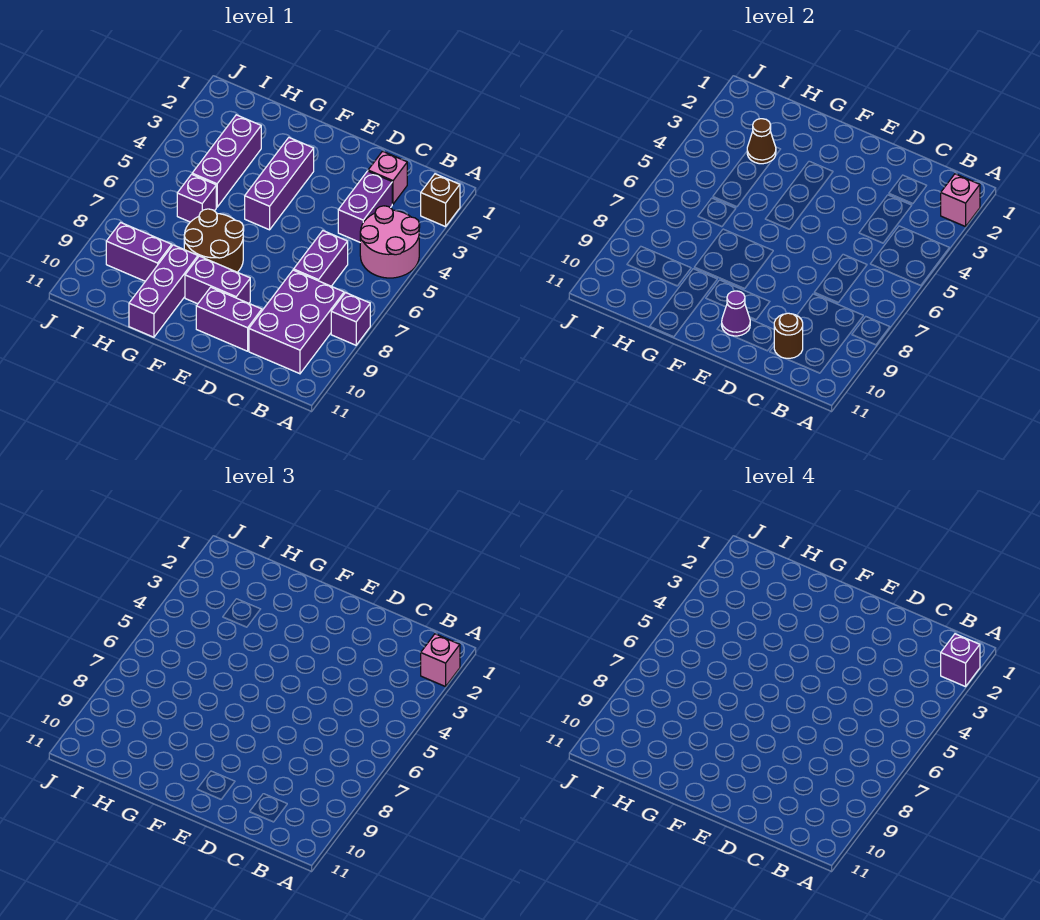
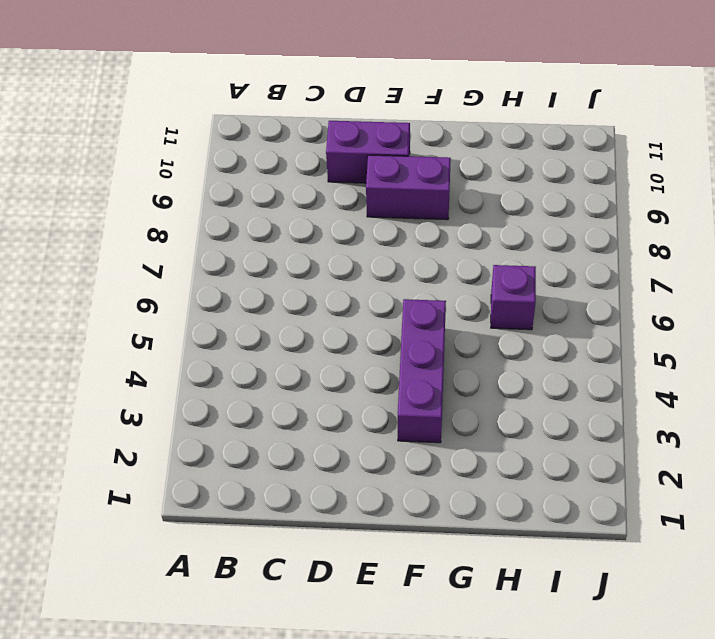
none -> brown 1x1 brick [421,174,460,227]
none -> pink 2x2 round brick [360,206,420,278]
none -> purple 1x1 brick [331,293,370,345]

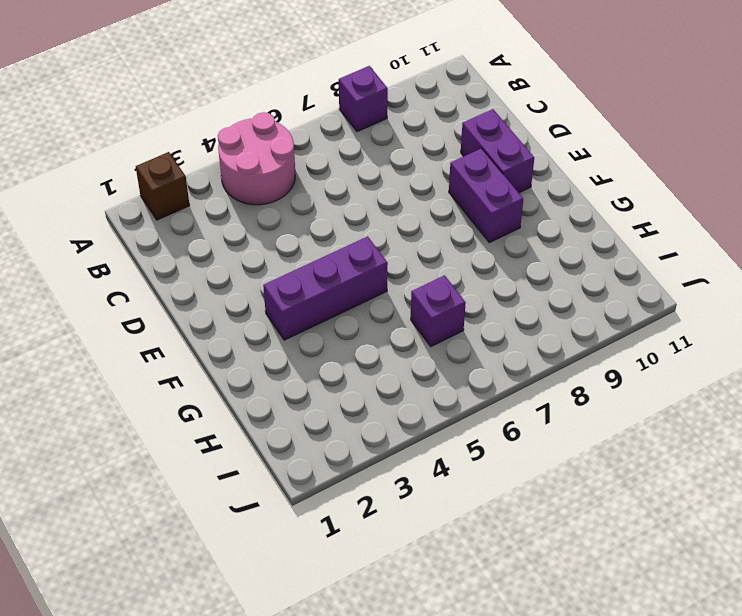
none -> purple 2x3 brick [249,270,344,374]
none -> pink 1x1 brick [368,151,407,204]
none -> purple 1x2 brick [338,171,392,242]

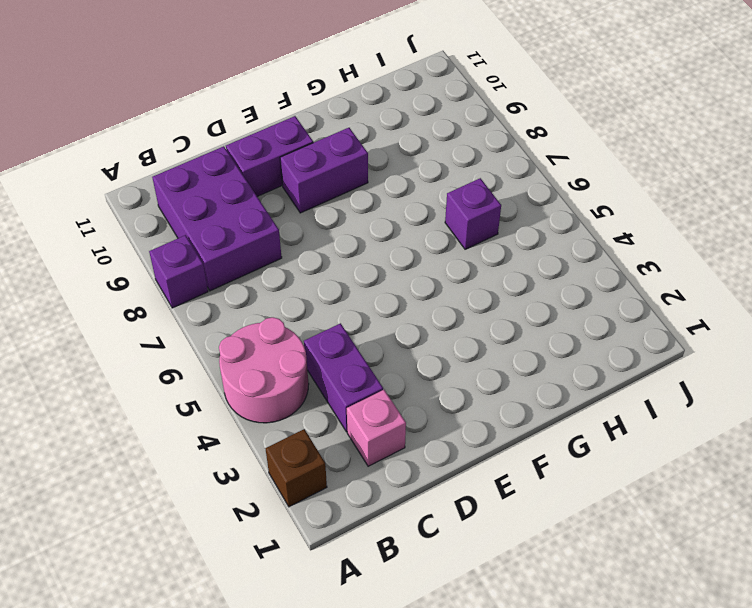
none -> purple 1x2 brick [294,231,348,286]
none -> purple 1x3 brick [245,138,314,230]
none -> brown 2x2 round brick [184,209,244,272]

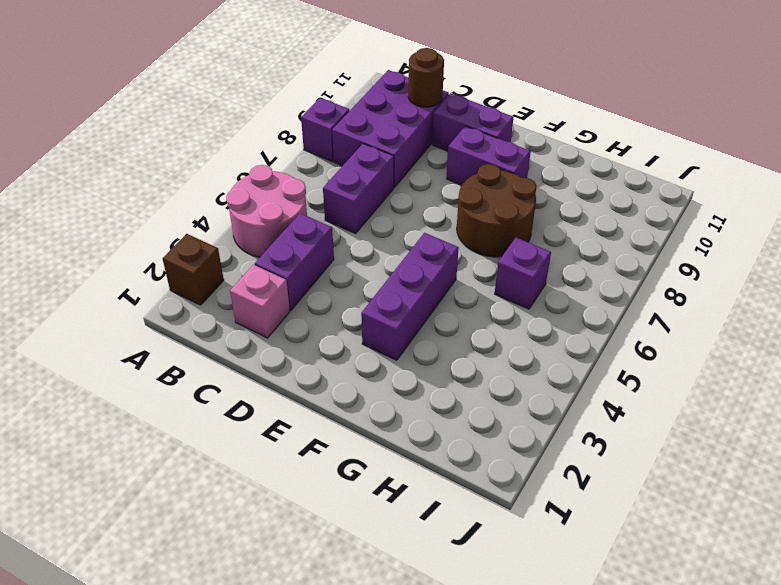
none -> purple 1x3 brick [129,245,198,337]
none -> purple 1x3 brick [192,115,261,207]
none -> purple 1x2 brick [106,222,172,281]

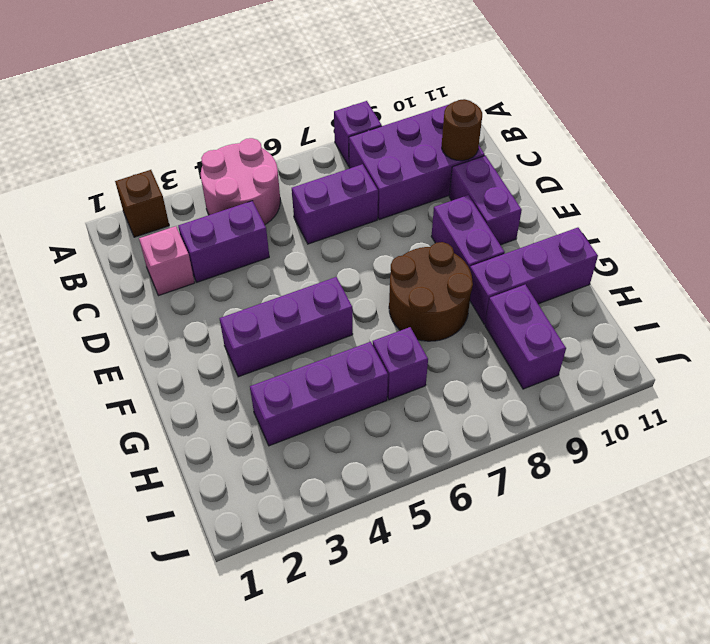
none -> pink 1x1 brick [941,174,980,227]
none -> purple 1x1 cone [722,291,750,336]
none -> brown 1x1 cone [747,119,776,164]

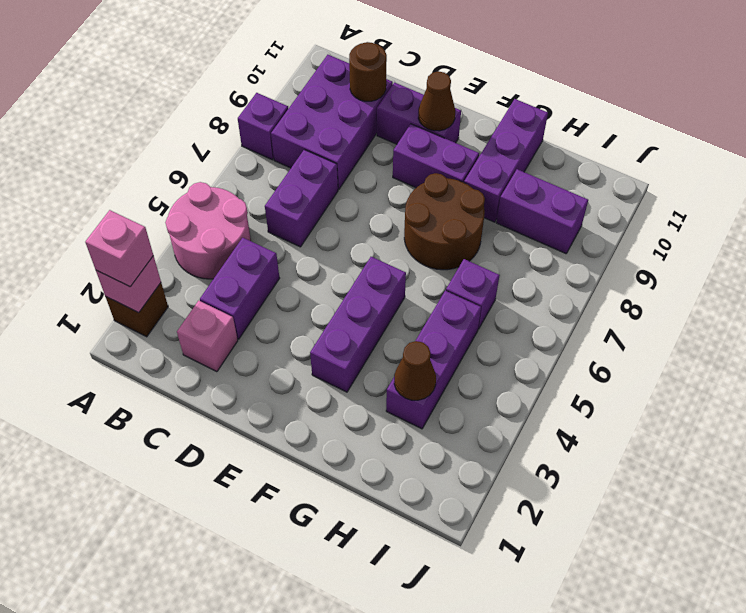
brown 1x1 cone [418,71,455,131] -> purple 1x1 cone [722,291,750,336]
none -> purple 1x1 brick [941,634,980,687]

